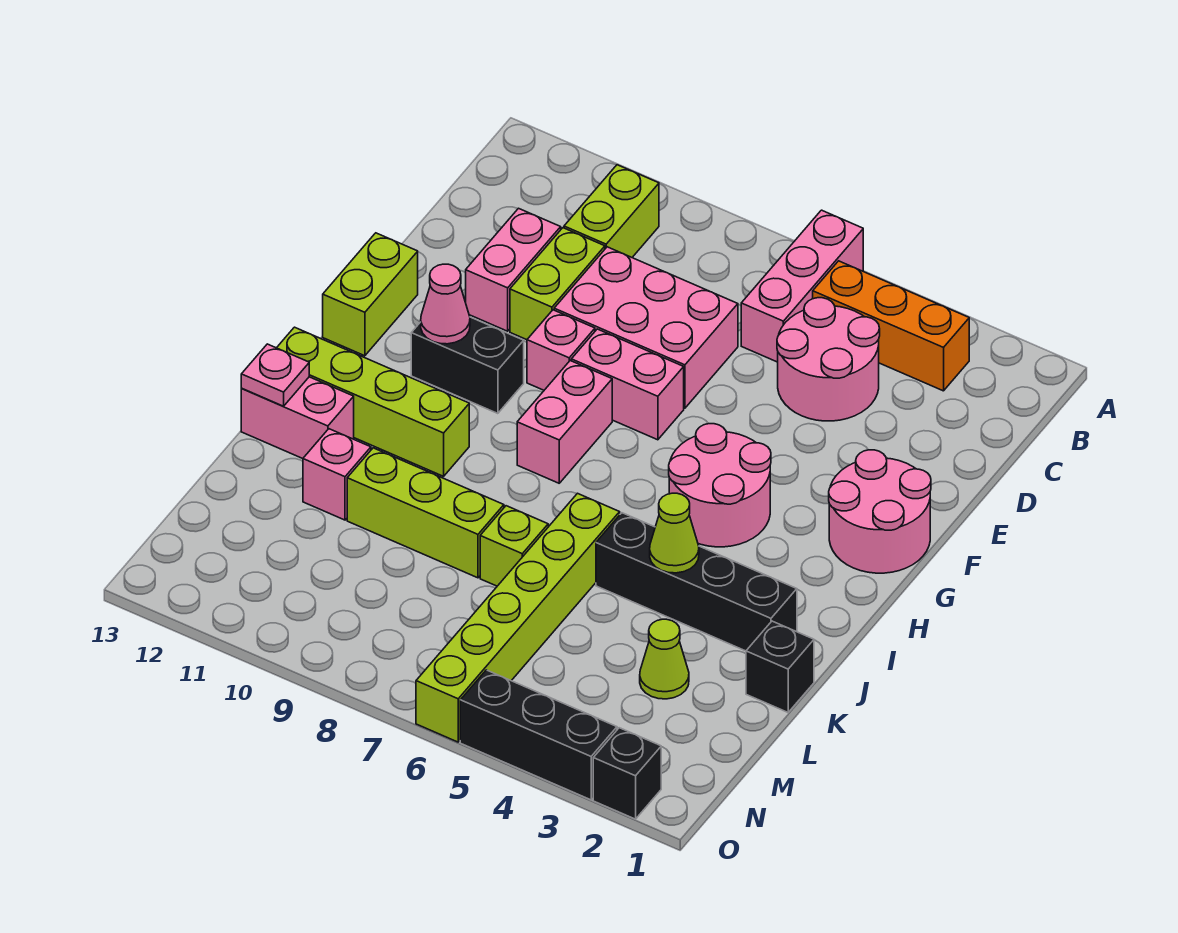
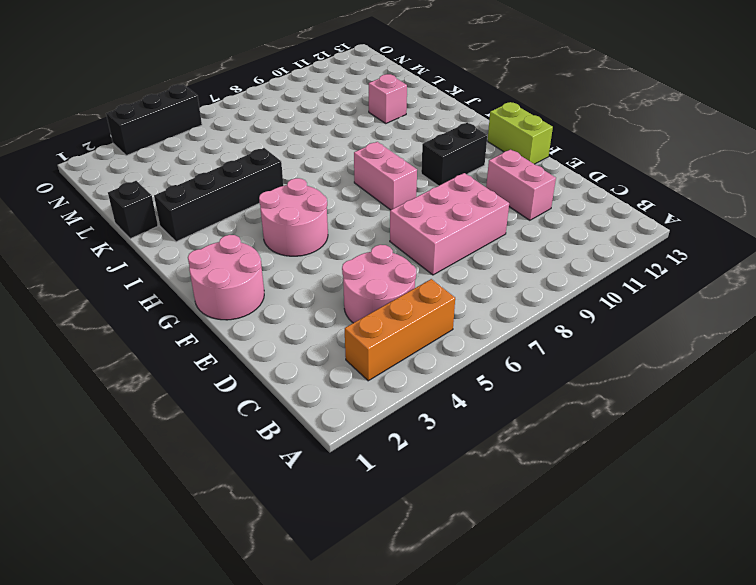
none -> pink 1x3 brick [741,210,863,362]
none -> lime 1x2 brick [564,165,659,257]
none -> lime 1x2 brick [510,228,605,340]

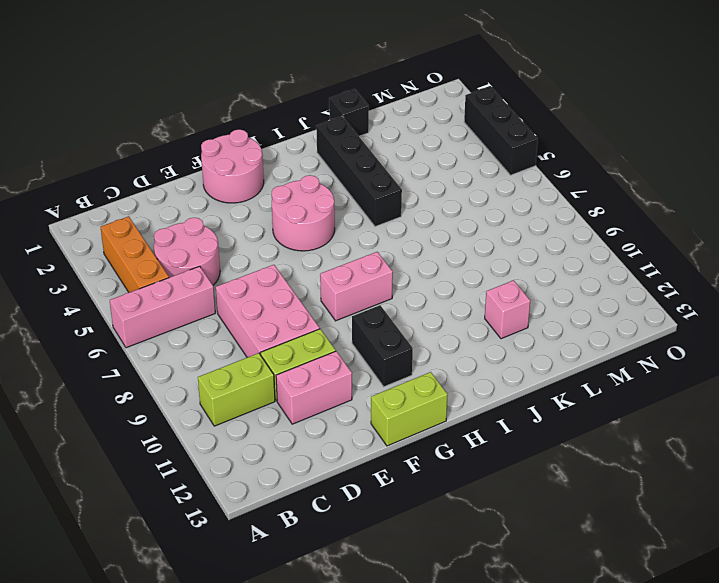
none -> pink 1x2 brick [571,329,684,440]
none -> pink 1x1 brick [527,310,595,390]
none -> lime 1x4 brick [277,327,469,476]

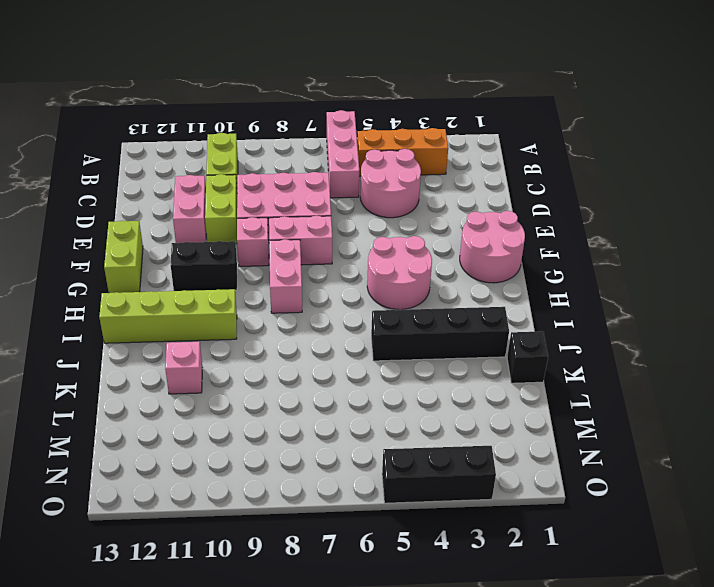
none -> lime 1x6 brick [416,493,620,742]
none -> pink 1x2 brick [241,377,354,459]
none -> lime 1x1 brick [480,506,548,586]

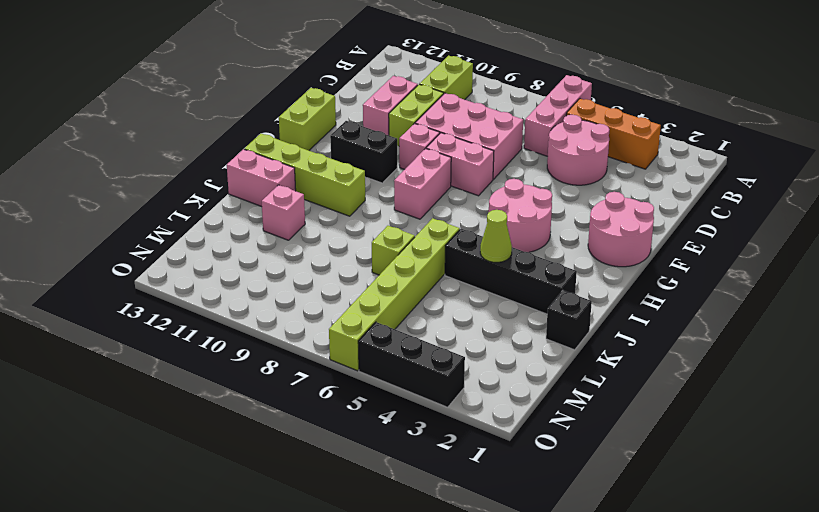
none -> lime 1x3 brick [347,448,504,578]
none -> lime 1x1 cone [640,619,689,699]
none -> black 1x1 brick [593,728,661,819]

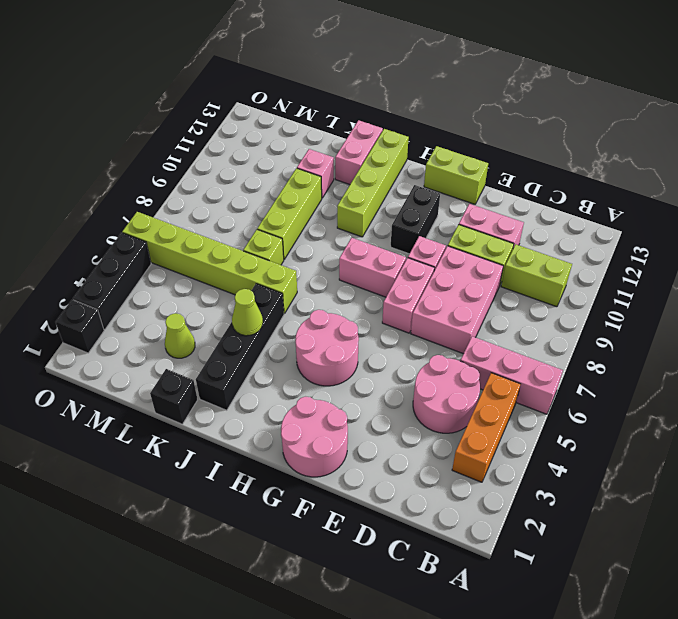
none -> pink 1x1 cone [421,264,470,344]
none -> pink 1x1 plate [241,344,309,406]

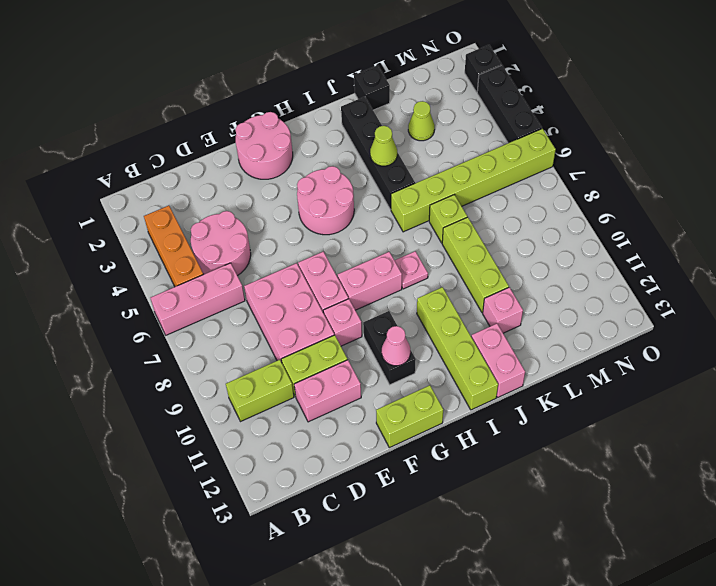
pink 1x1 plate [394,251,428,289] -> pink 1x1 plate moved to [241,344,309,406]

